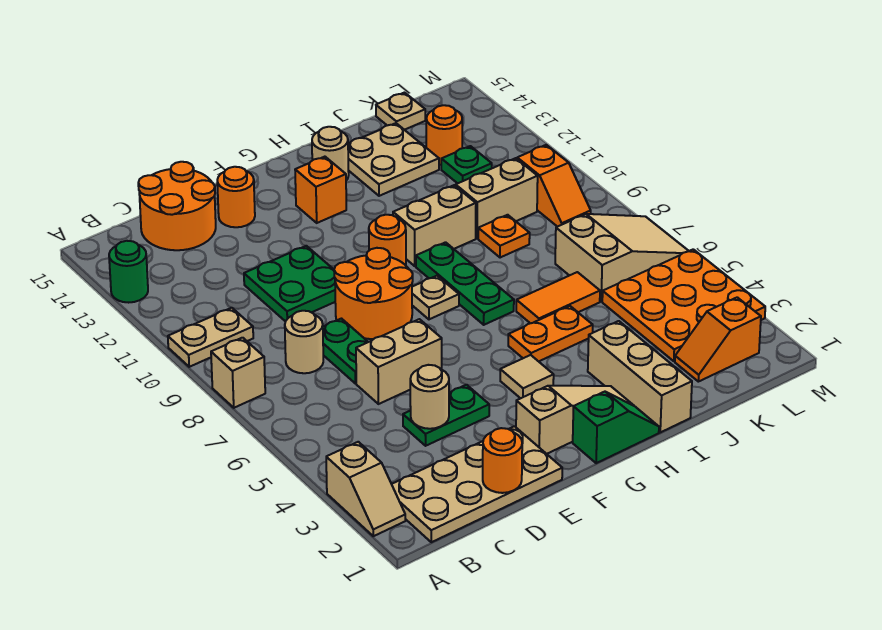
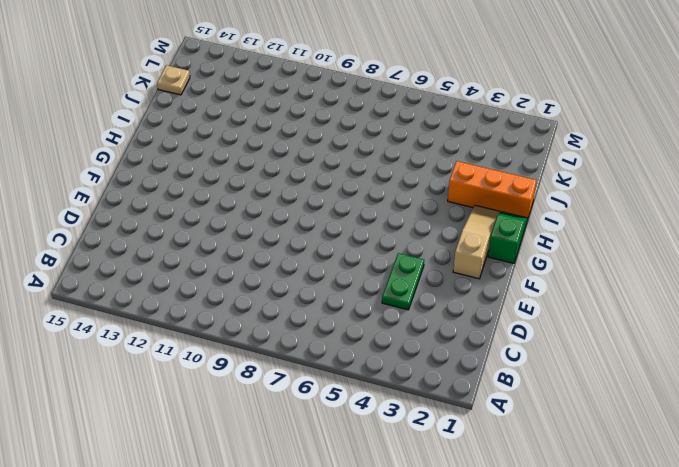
orange 1x3 brick [448,161,537,220] -> tan 1x3 brick [588,321,692,432]
none -> tan 1x2 slope [326,442,405,536]
none -> tan 1x1 brick [211,338,265,408]
none -> tan 1x2 plate [168,308,253,367]
none -> green 1x1 round brick [109,241,148,303]

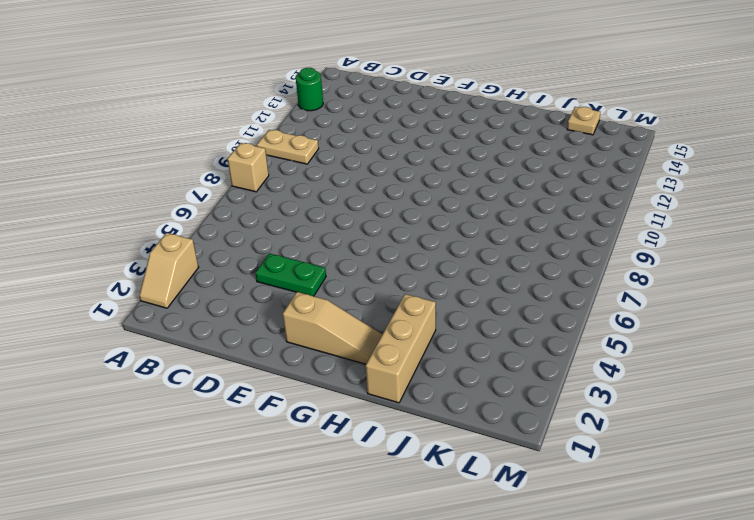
none -> tan 2x4 plate [392,426,562,542]
none -> tan 1x1 round brick [285,311,323,373]
none -> orange 2x2 round brick [138,162,216,250]
none -> tan 1x2 brick [356,319,442,404]

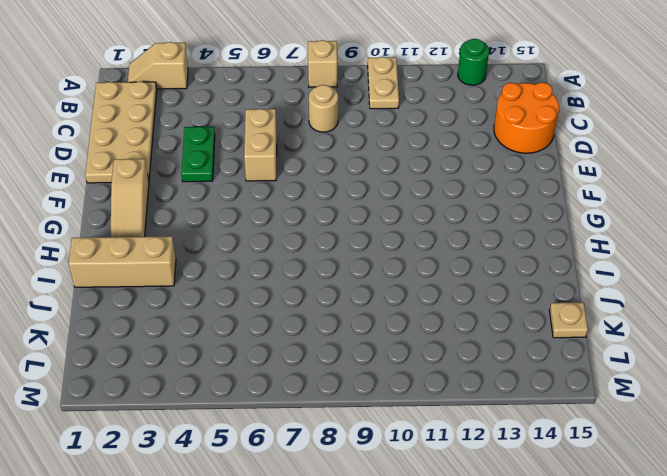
none -> green 1x2 plate [323,319,368,383]
none -> green 2x2 plate [244,246,335,322]
none -> orange 2x2 round brick [334,248,413,339]
none -> orange 1x1 round brick [217,167,255,227]

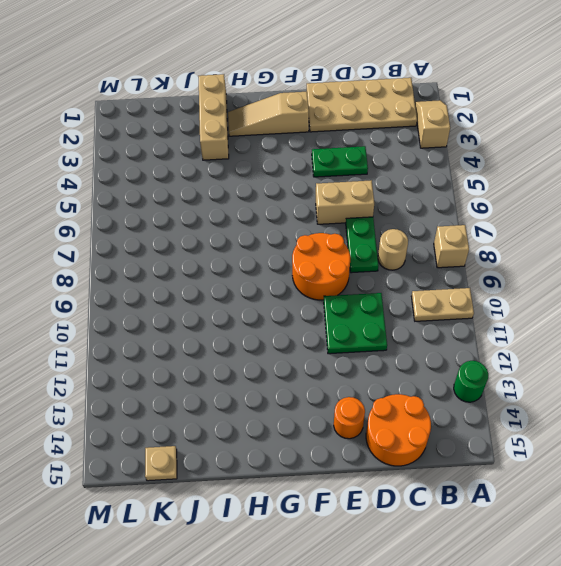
none -> green 1x2 slope [573,392,659,463]
none -> tan 1x1 tile [500,355,554,398]
none -> tan 1x1 plate [412,276,459,319]
none -> orange 1x1 round brick [369,215,406,265]

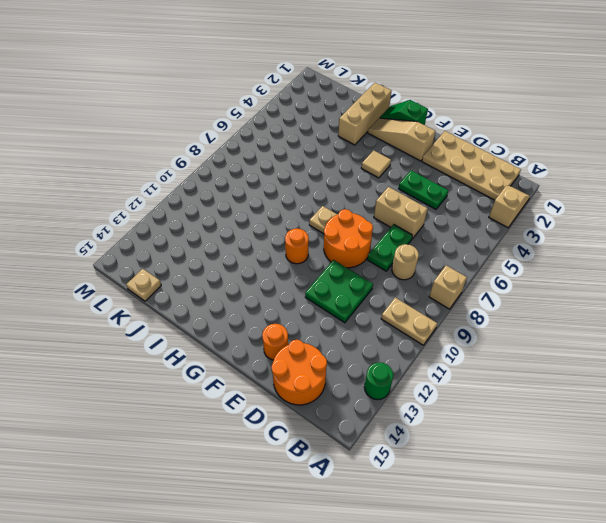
none -> orange 1x1 brick [295,157,346,223]
none -> orange 1x2 plate [508,306,593,361]
none -> green 1x3 plate [416,242,514,325]
none -> tan 1x2 brick [393,185,476,266]

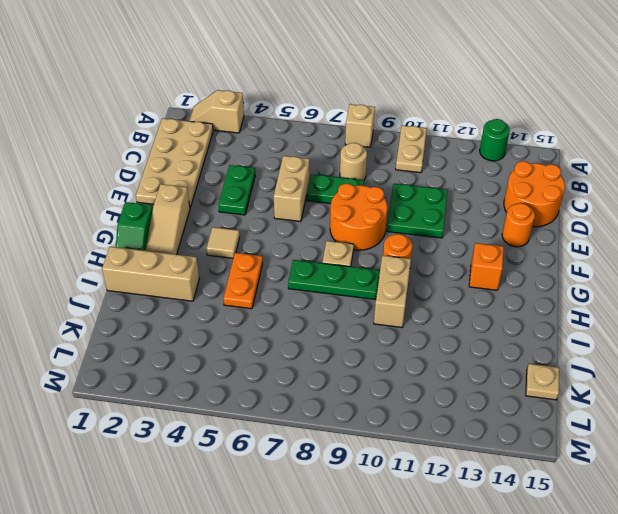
none -> tan 1x1 round brick [312,127,349,181]
none -> orange 1x2 tile [516,272,600,323]
none -> tan 2x2 plate [348,123,439,196]
none -> orange 1x1 plate [478,215,530,258]

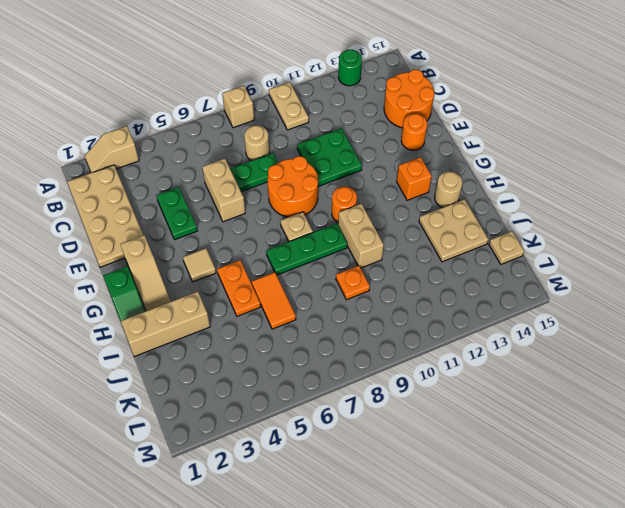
none -> tan 1x2 brick [456,158,538,239]
none -> orange 1x2 slope [675,297,761,382]
none -> orange 3x3 plate [602,249,765,361]
none -> tan 2x3 slope [555,214,688,301]

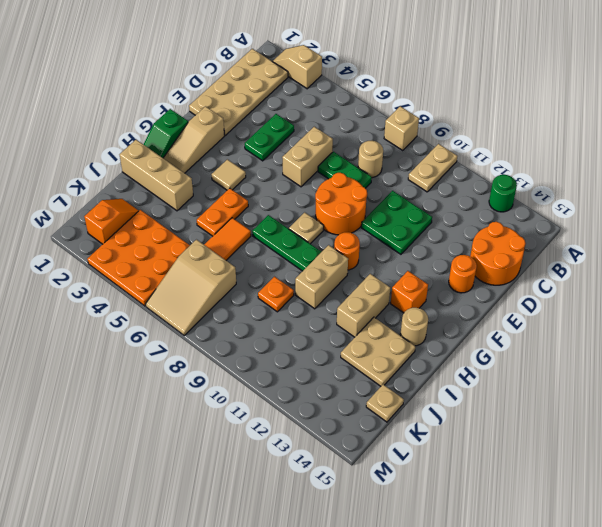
tan 1x2 brick [337,274,390,337] -> tan 1x2 brick moved to [456,158,538,239]
none -> green 1x1 plate [441,146,492,183]
none -> orange 1x1 round brick [426,105,462,165]
none -> orange 1x2 slope [517,145,591,227]
none -> orange 1x1 round brick [483,428,522,493]

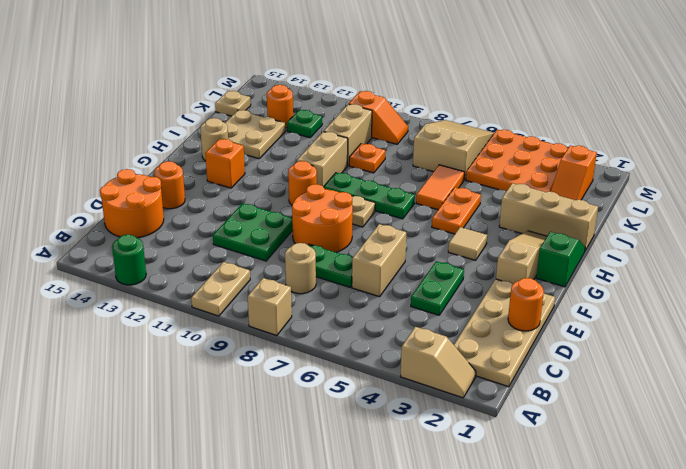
none -> tan 1x1 round brick [410,365,449,429]

